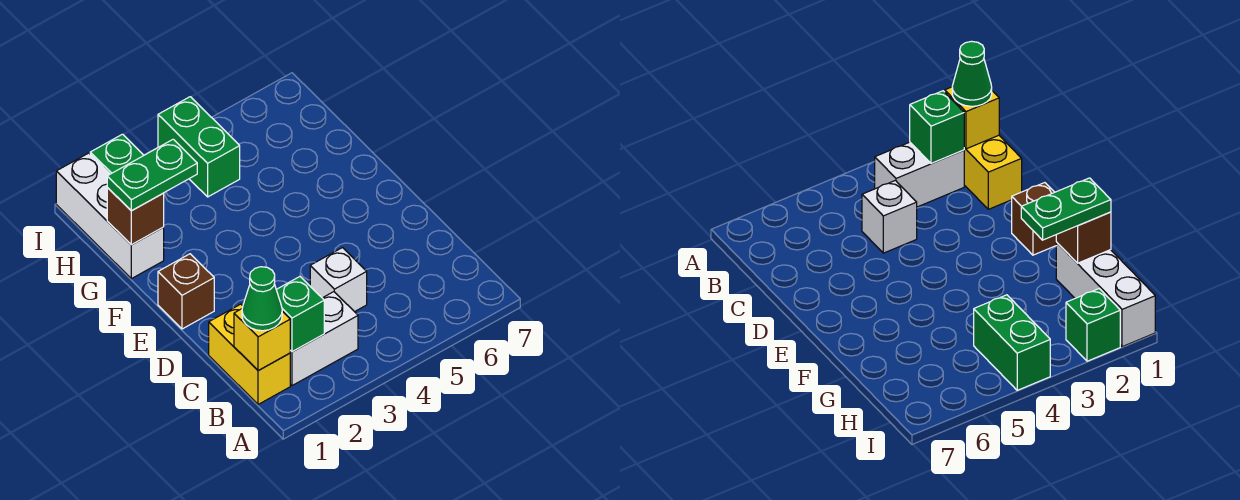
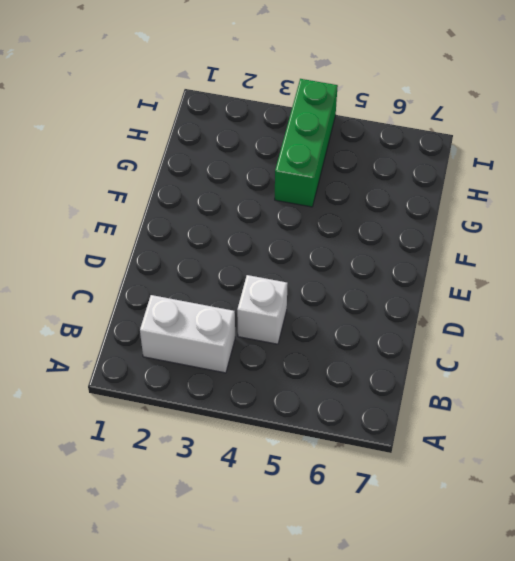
green 1x3 brick [275,79,338,207] -> green 1x2 brick [158,97,240,197]
none -> yellow 1x2 brick [209,304,290,404]
none -> brown 1x1 brick [158,254,214,329]
none -> white 1x3 brick [56,153,164,279]

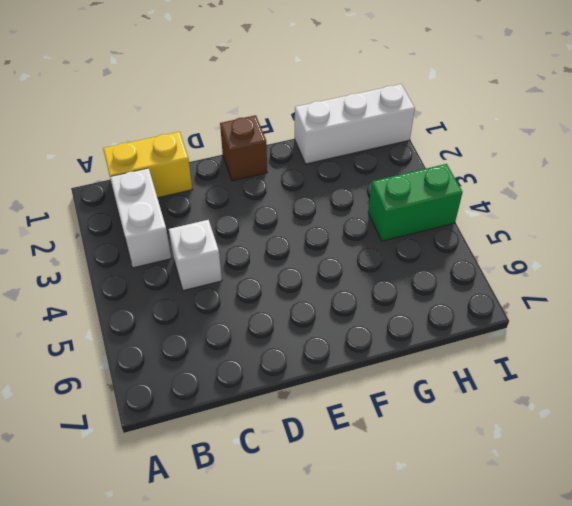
none -> green 1x1 brick [90,134,144,174]
none -> yellow 1x1 brick [234,309,290,371]
none -> green 1x1 brick [276,277,324,352]

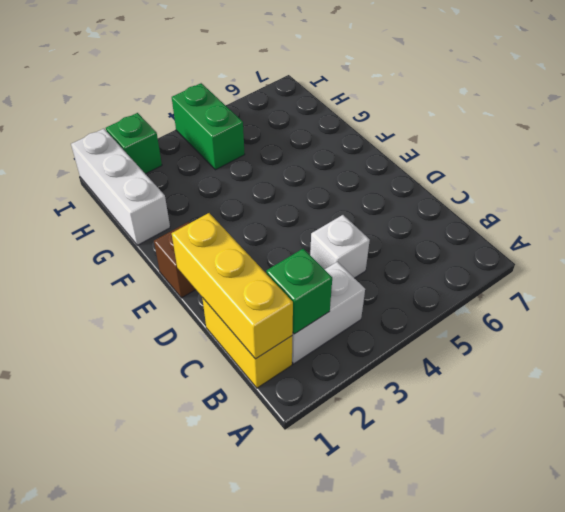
yellow 1x3 brick [172,213,293,359] -> yellow 1x1 brick [234,309,290,371]
none -> brown 1x1 brick [107,188,164,245]
none -> green 1x1 cone [242,267,282,331]
none -> green 1x2 plate [107,139,197,211]

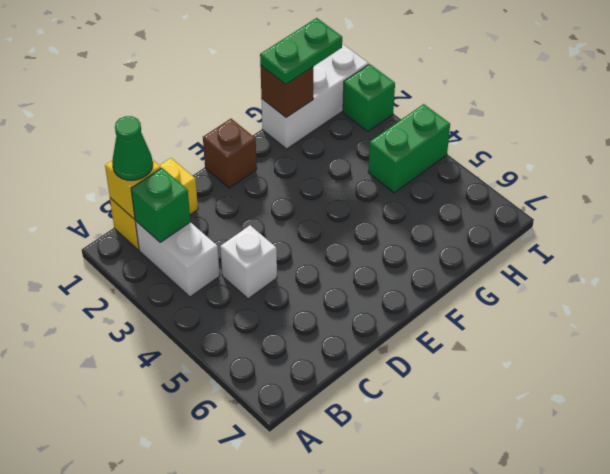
green 1x2 plate [260,18,342,84] -> green 1x2 plate turned to [107,139,197,211]

